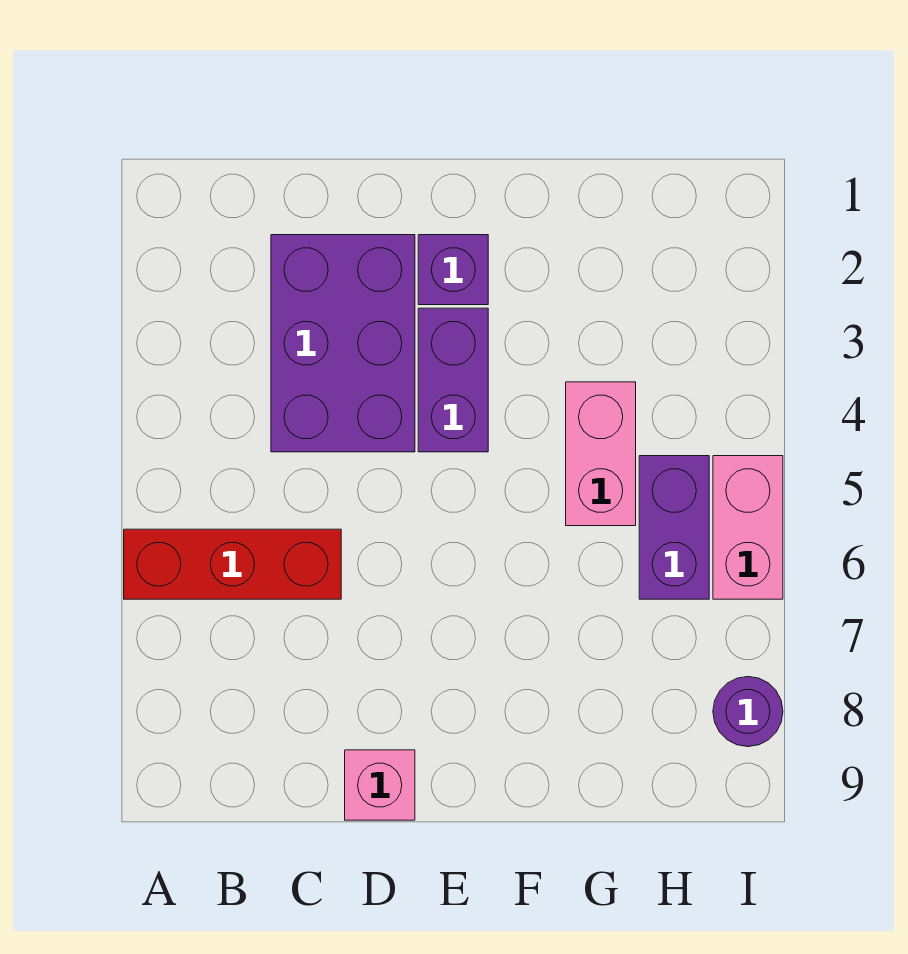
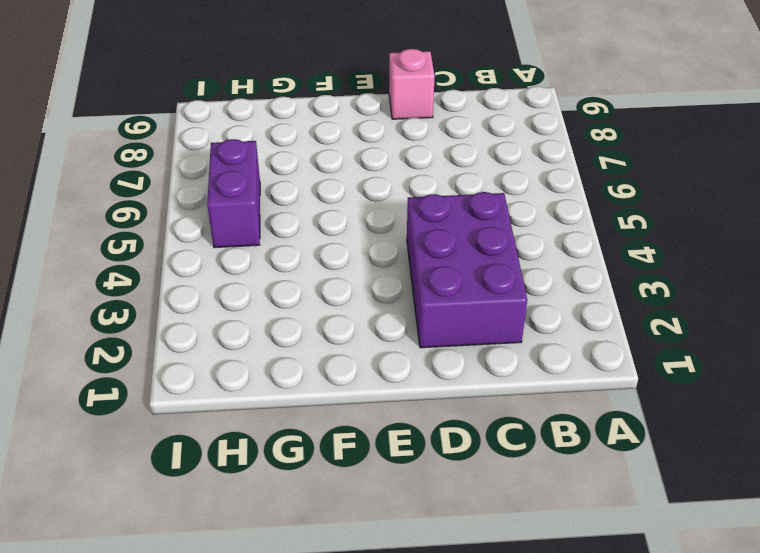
none -> red 1x3 brick [124,529,341,599]
none -> purple 1x1 brick [418,235,488,305]

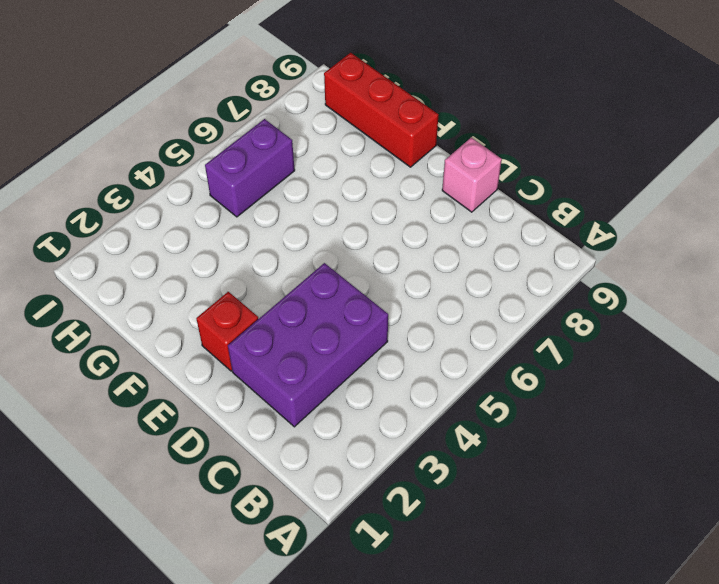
red 1x1 brick [196,292,258,371] -> purple 1x1 brick [418,235,488,305]
red 1x3 brick [324,53,438,167] -> red 1x3 brick moved to [124,529,341,599]
none -> purple 1x2 brick [418,308,488,452]
none -> pink 1x2 brick [566,382,636,526]

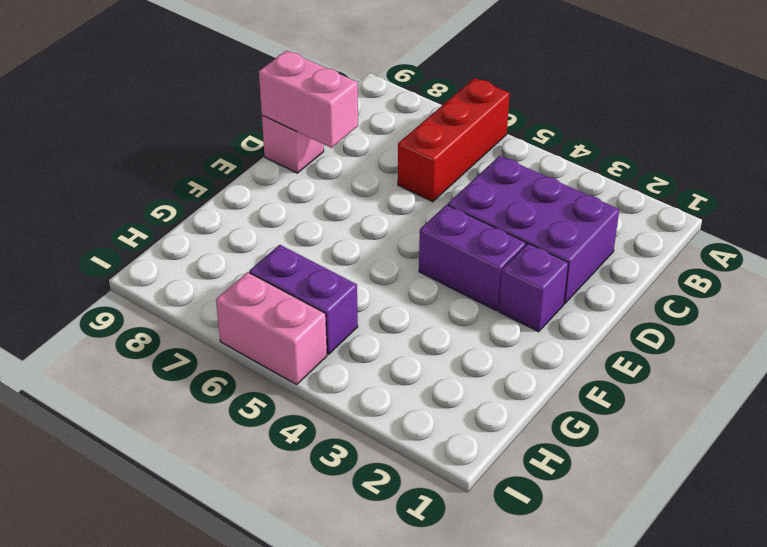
pink 1x2 brick [259,51,358,148] -> pink 1x2 brick moved to [566,382,636,526]
none -> purple 1x1 round brick [713,677,783,747]

